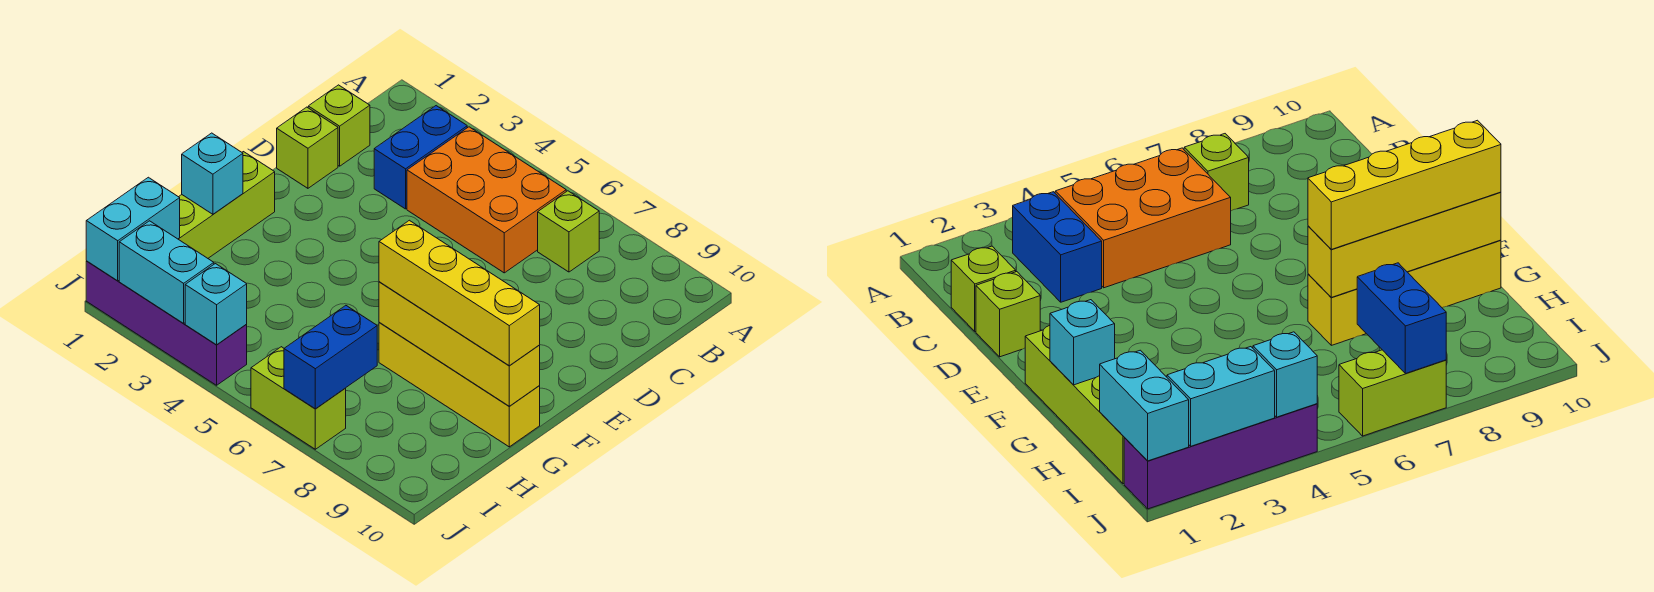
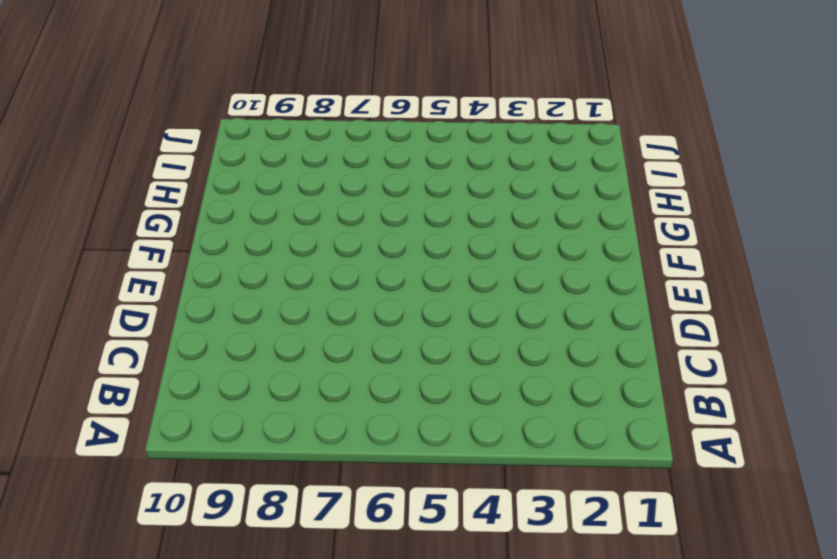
none -> blue 1x2 brick [374,106,467,209]
none -> orange 2x3 brick [407,127,566,273]
none -> lime 1x1 brick [538,191,599,272]

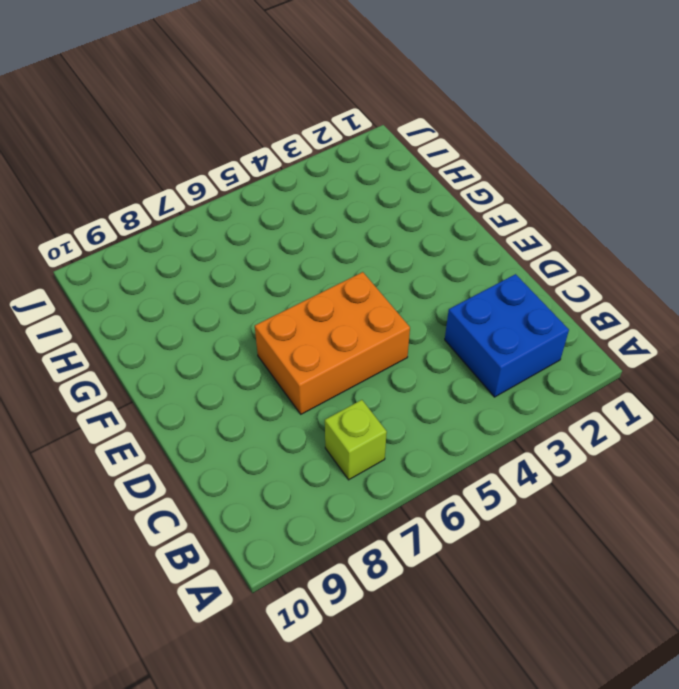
blue 2x2 brick [445,274,569,397] -> blue 1x2 brick [374,106,467,209]
orange 2x3 brick [255,272,410,414] -> orange 2x3 brick moved to [407,127,566,273]
none -> lime 1x1 brick [308,85,370,166]
none -> lime 1x1 brick [277,107,338,188]
none -> lime 1x4 brick [178,152,275,258]

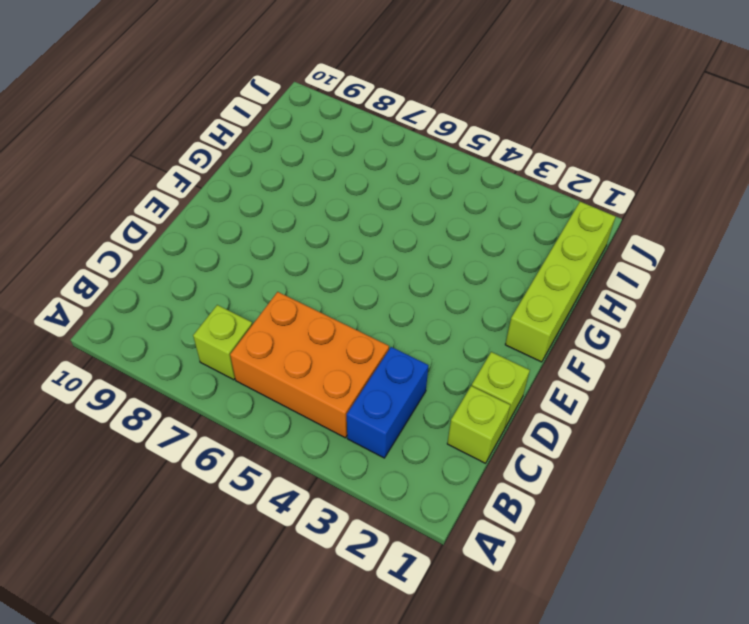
none -> yellow 1x4 brick [379,323,540,447]
none -> purple 1x4 brick [86,261,247,385]
none -> lime 1x2 brick [251,347,346,449]

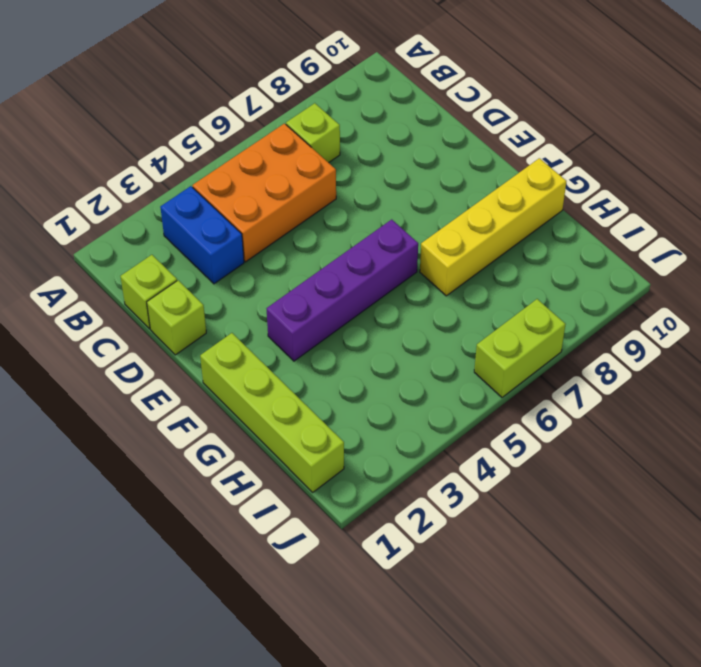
purple 1x4 brick [267,219,418,361] -> purple 1x4 brick moved to [86,261,247,385]
none -> cyan 1x1 brick [182,133,243,214]
none -> yellow 1x4 brick [379,282,540,406]
none -> cyan 1x2 brick [86,177,180,281]

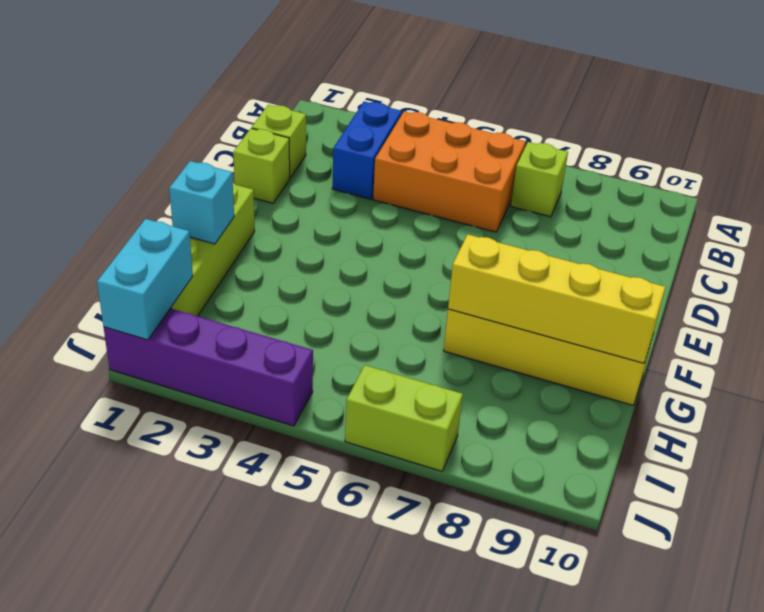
none -> blue 1x2 brick [284,306,377,409]
none -> cyan 1x2 brick [119,221,214,324]
none -> cyan 1x1 brick [185,264,247,345]

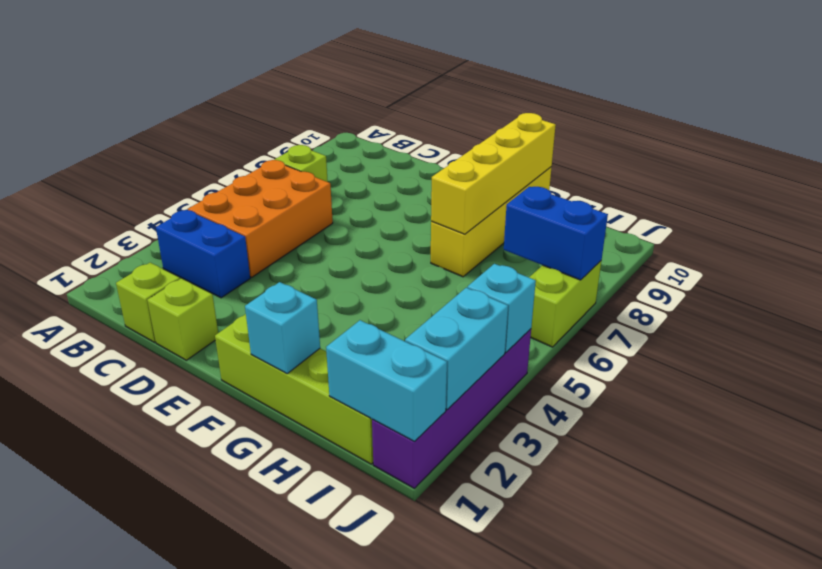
none -> yellow 1x4 brick [379,220,540,366]

